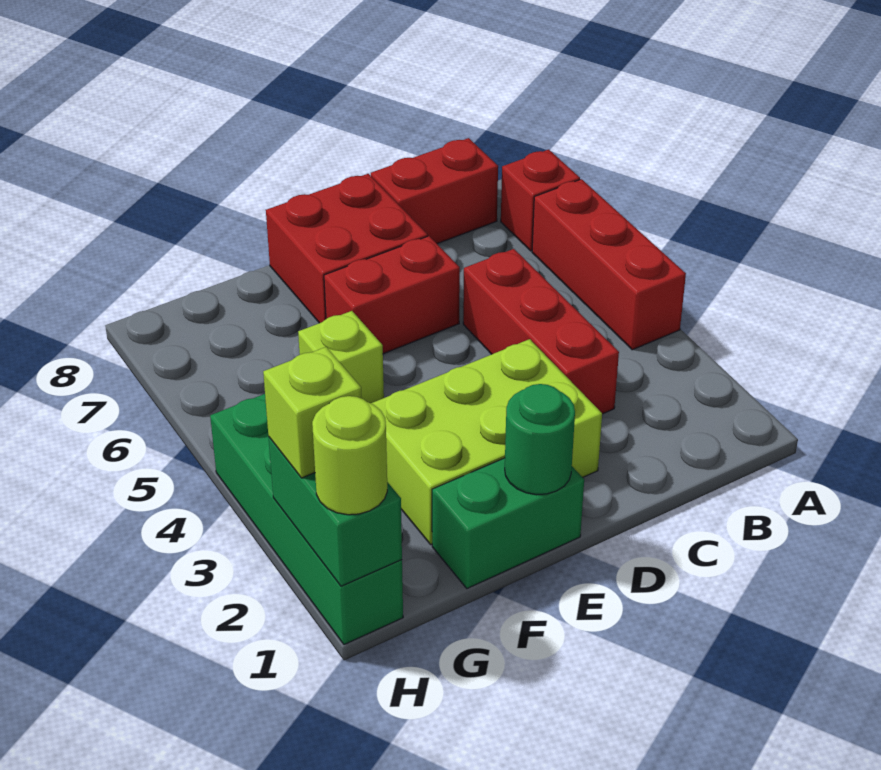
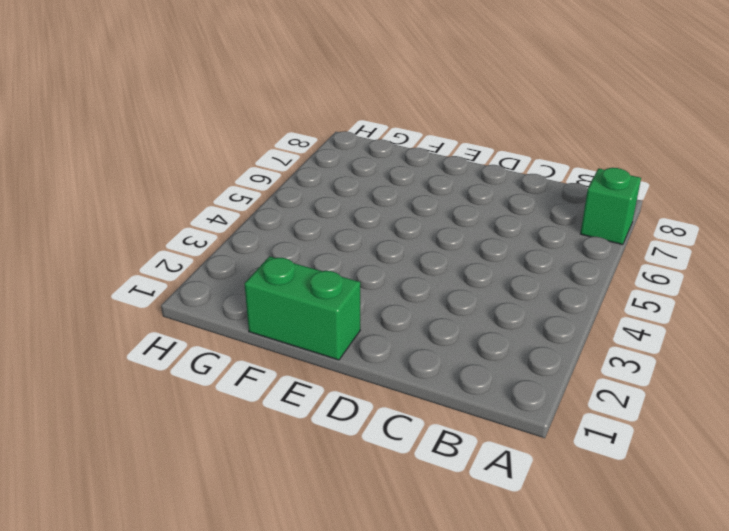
green 1x1 brick [580,168,641,245] -> red 1x1 brick [501,150,580,251]
none -> red 1x3 brick [532,179,686,350]
none -> red 1x2 brick [371,138,498,244]
none -> red 1x3 brick [463,249,619,414]

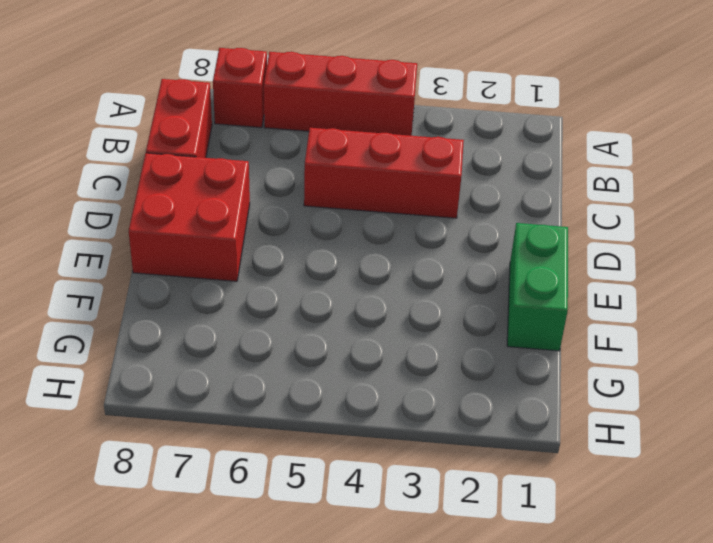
none -> lime 2x3 brick [371,339,602,544]
none -> red 1x2 brick [324,236,460,354]
none -> lime 1x1 brick [298,311,384,403]

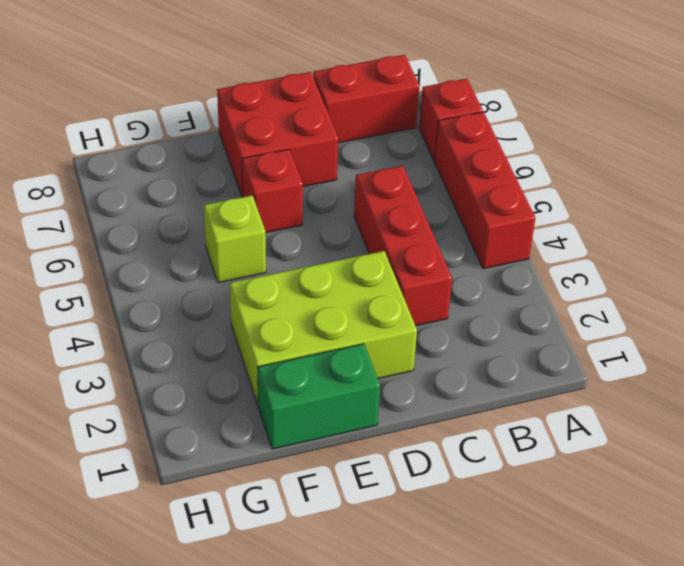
red 1x1 brick [242,149,303,233] -> red 1x2 brick [324,236,460,354]
none -> green 1x4 brick [210,394,403,645]
none -> green 1x1 round brick [505,384,575,495]
none -> green 1x2 brick [269,437,402,586]

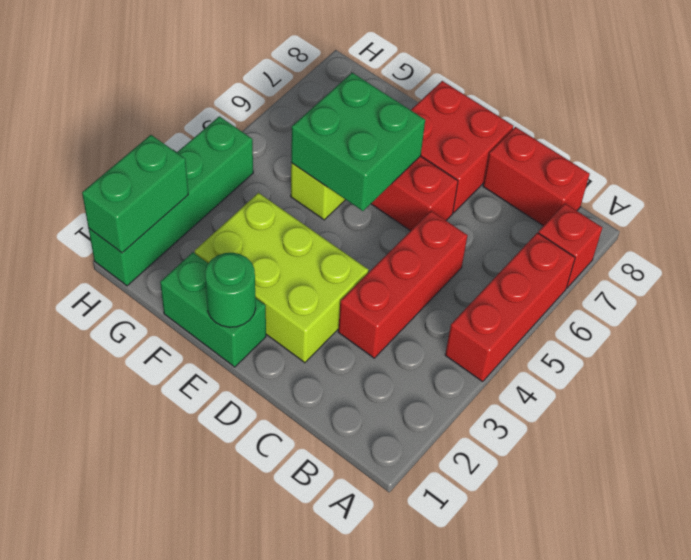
green 2x2 brick [291,73,425,211] -> none
none -> lime 1x1 round brick [312,396,387,515]
none -> lime 1x1 brick [263,347,362,478]

